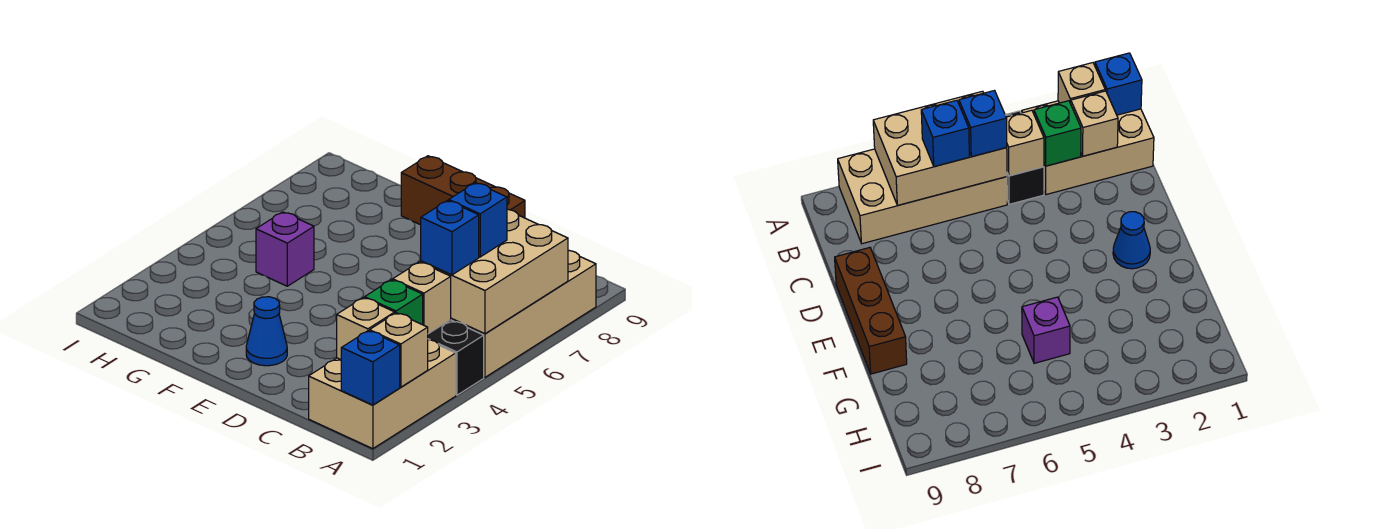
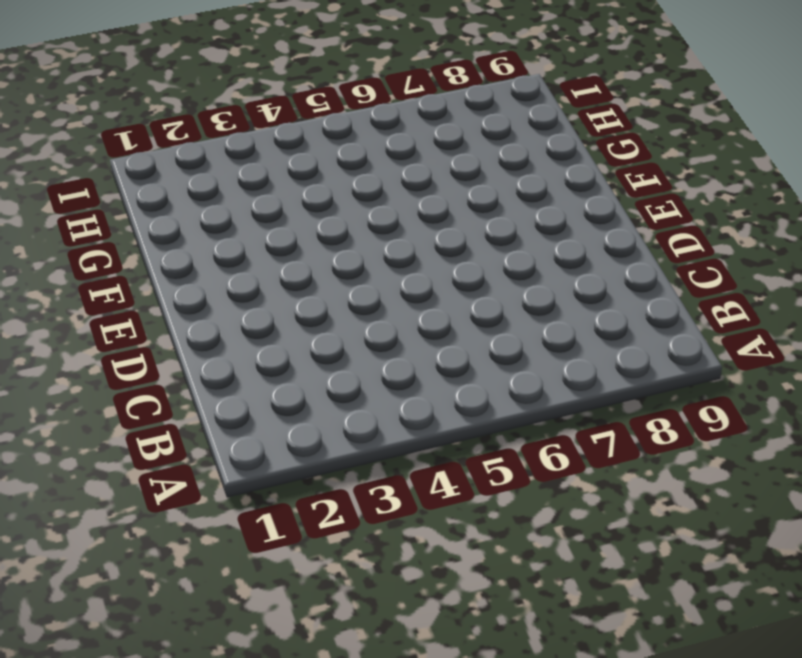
none -> tan 2x3 brick [309,340,456,449]
none -> black 1x2 brick [428,320,484,395]
none -> tan 2x4 brick [451,251,596,377]

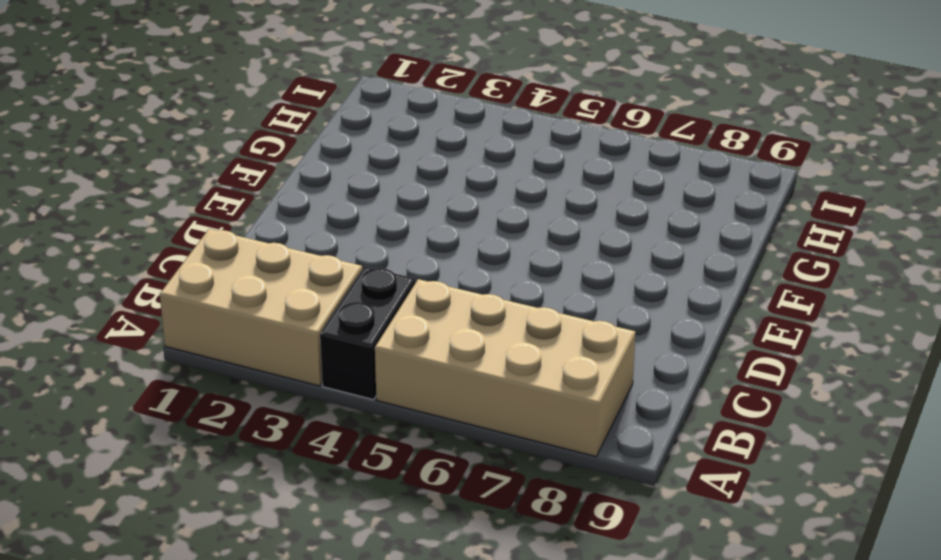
none -> brown 1x3 brick [401,156,525,225]
none -> blue 1x1 cone [246,297,287,366]
none -> purple 1x1 brick [256,212,314,286]

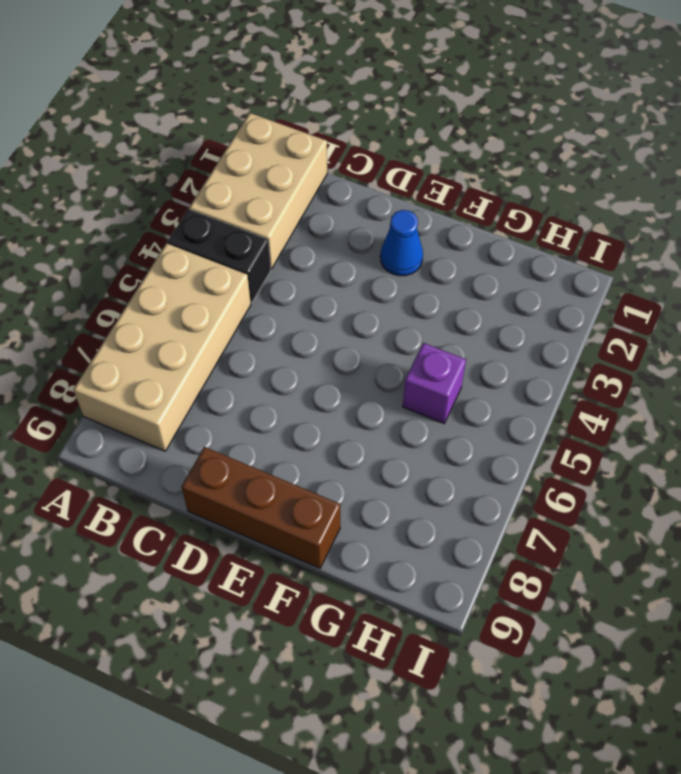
none -> blue 1x1 brick [341,331,400,405]
none -> tan 1x1 brick [370,313,428,387]
none -> tan 2x3 brick [421,209,568,334]

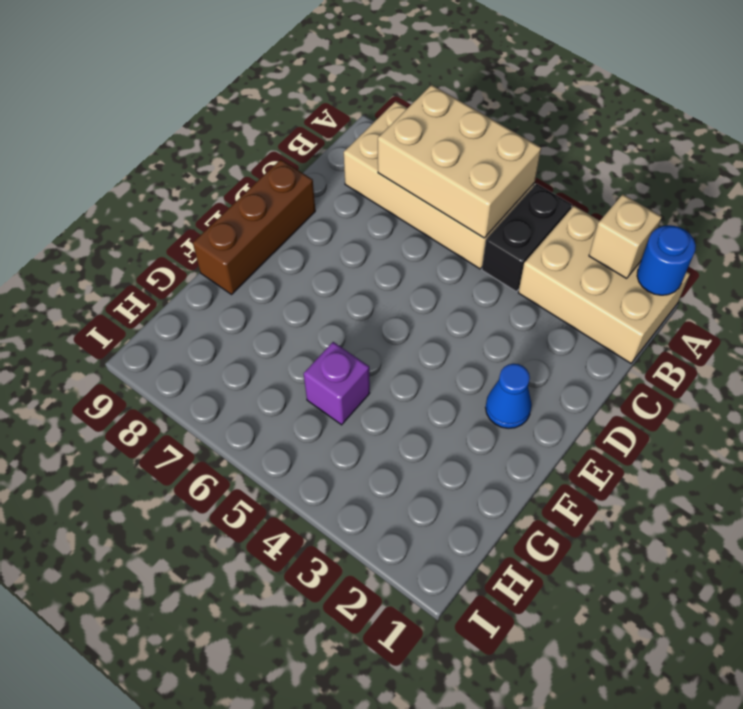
blue 1x1 round brick [637,225,696,295] -> blue 1x1 brick [341,331,400,405]
none -> tan 1x1 brick [337,298,395,360]
none -> green 1x1 brick [365,280,423,325]
none -> tan 1x1 brick [393,262,451,334]

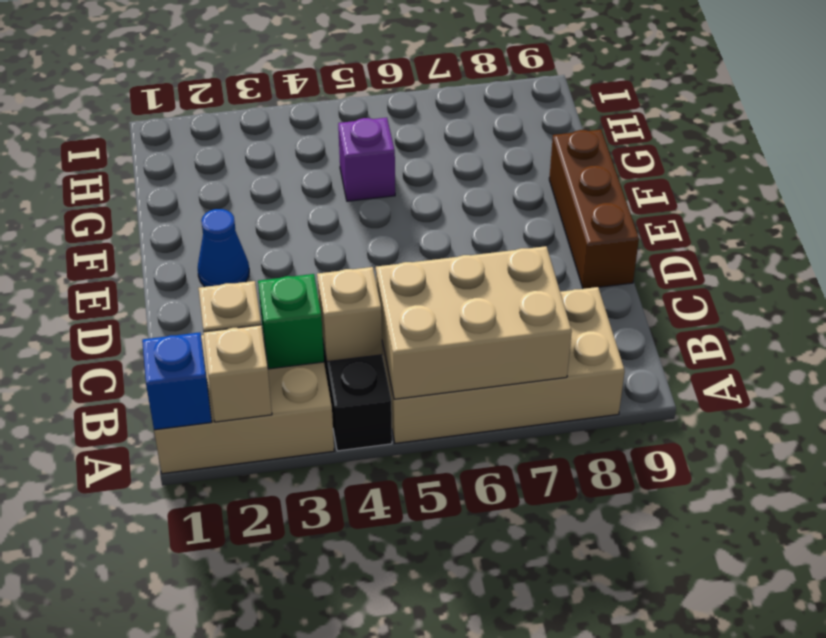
none -> blue 1x1 brick [421,201,479,275]
none -> blue 1x1 brick [449,183,507,257]

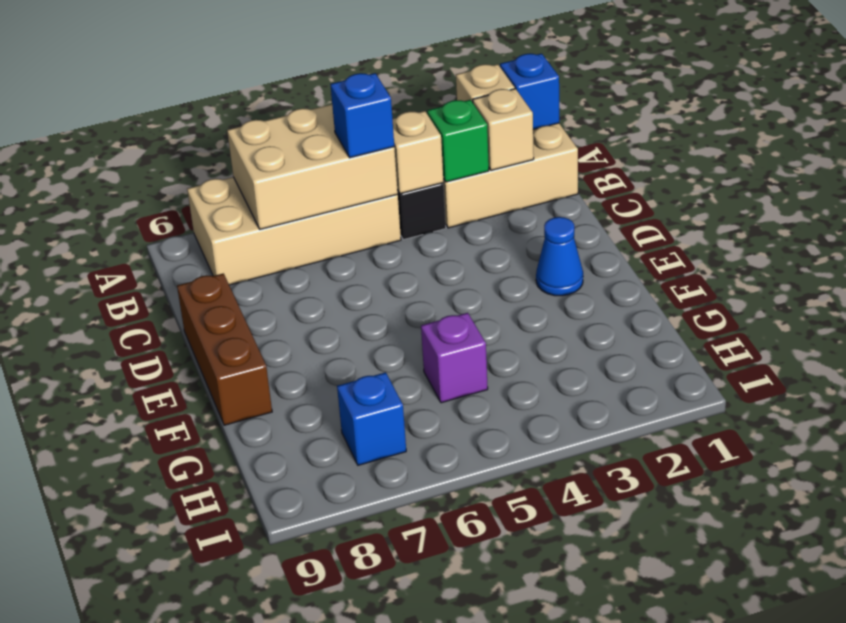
blue 1x1 brick [337,372,406,465] -> blue 1x1 brick moved to [449,183,507,257]

